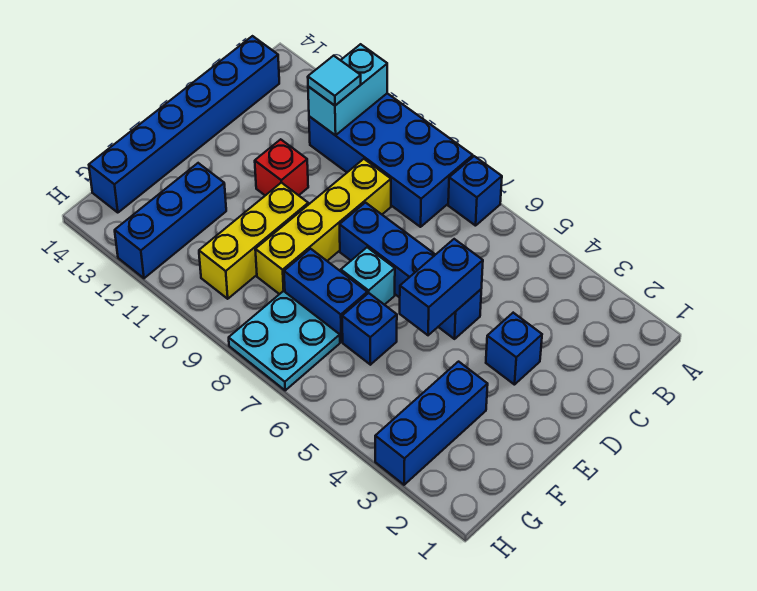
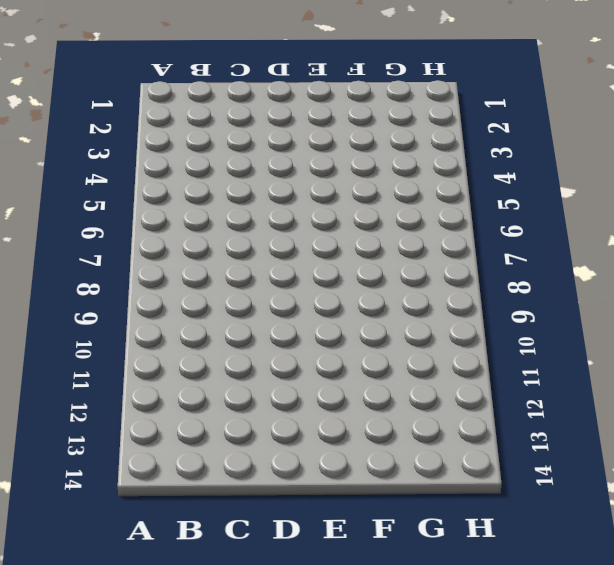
none -> blue 1x1 brick [448,156,502,226]
none -> blue 2x4 brick [309,93,473,227]
none -> blue 1x6 brick [89,36,279,213]

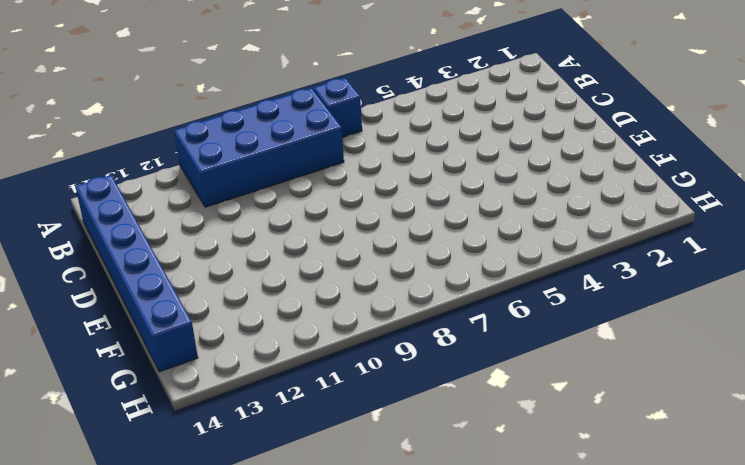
none -> yellow 1x4 brick [255,159,391,294]
none -> blue 1x1 brick [486,313,542,385]
none -> blue 1x4 brick [340,203,481,339]

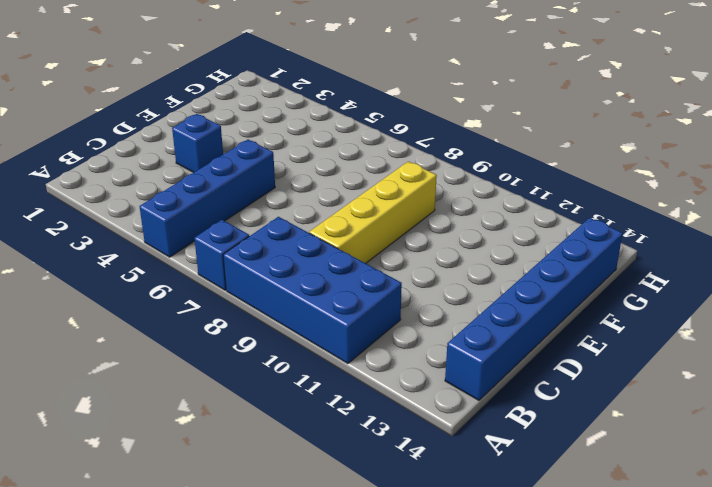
blue 1x4 brick [139,140,275,257] -> blue 1x4 brick turned to [340,203,481,339]
none -> red 1x1 brick [255,139,308,195]
none -> cyan 1x1 brick [341,247,395,305]
none -> yellow 1x3 brick [199,183,308,299]

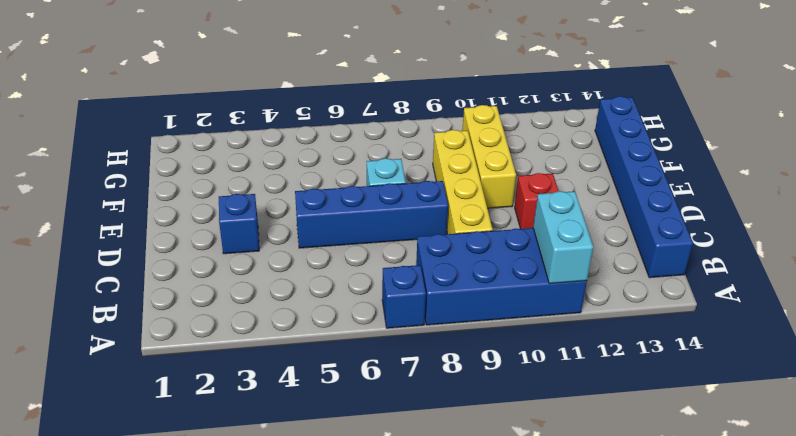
none -> blue 1x3 brick [375,362,488,485]
none -> blue 1x1 brick [342,293,397,365]
none -> blue 1x2 brick [284,249,367,342]

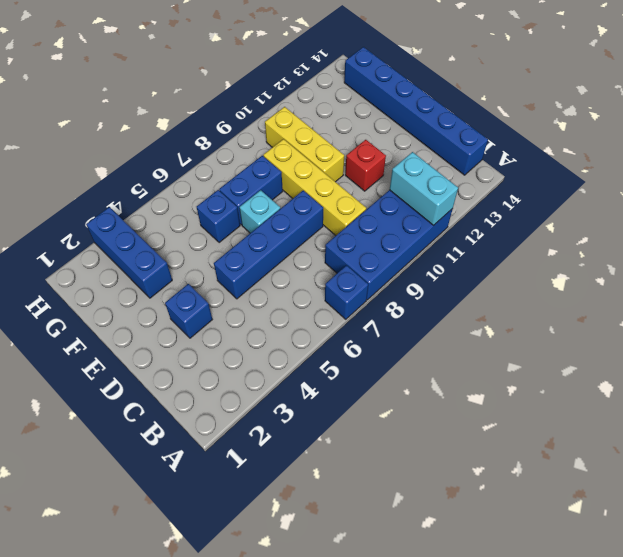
none -> blue 1x3 brick [115,163,226,278]
none -> cyan 2x2 plate [229,291,340,390]
none -> blue 1x2 brick [400,239,483,335]

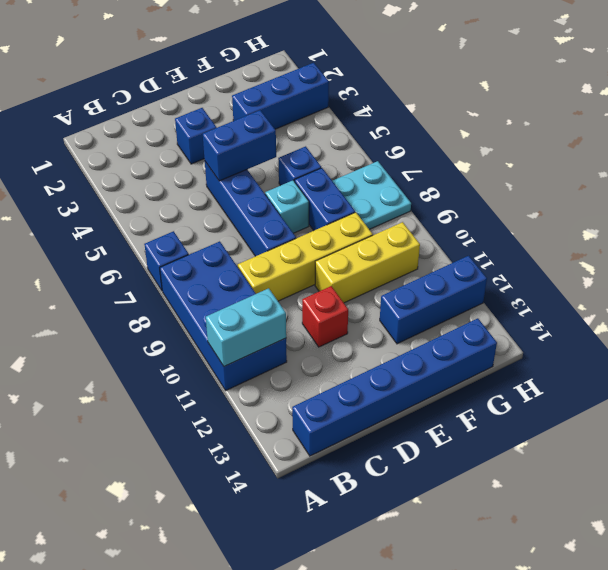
none -> cyan 1x1 tile [308,56,361,105]

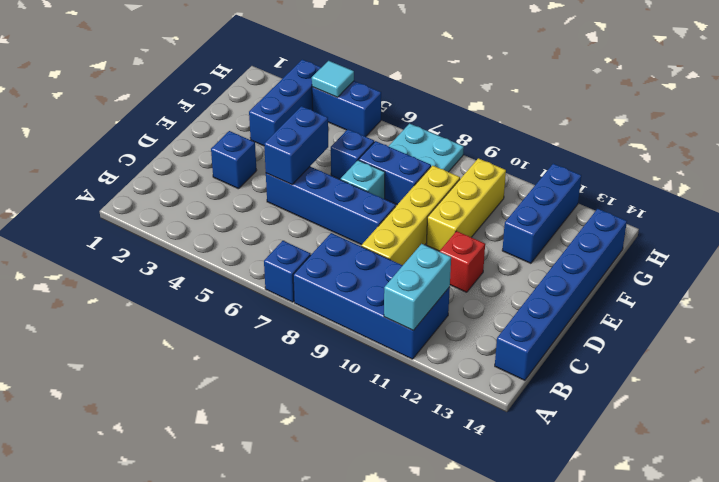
blue 1x2 brick [312,81,381,137] -> none
cyan 1x1 tile [312,61,354,97] -> cyan 1x1 tile moved to [308,56,361,105]

